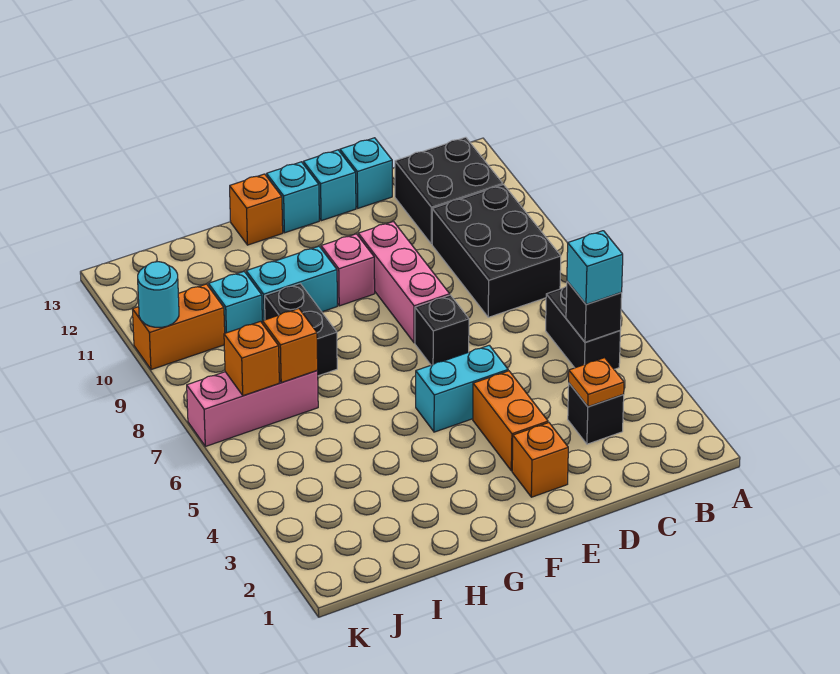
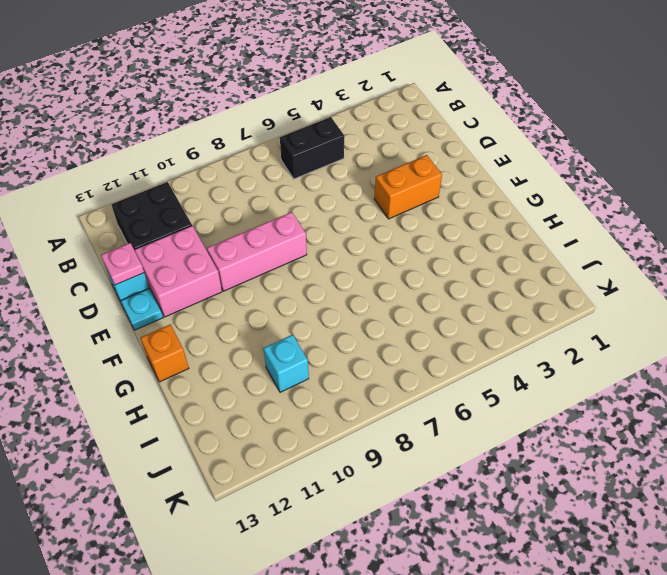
pink 2x2 brick [135,226,222,317] -> none
pink 1x1 plate [101,243,144,285] -> none
cyan 1x1 plate [121,288,163,330] -> cyan 1x1 brick [303,150,356,221]
none -> black 2x3 brick [432,185,561,317]
none -> black 1x1 brick [568,383,624,444]
none -> orange 1x1 brick [512,423,568,497]

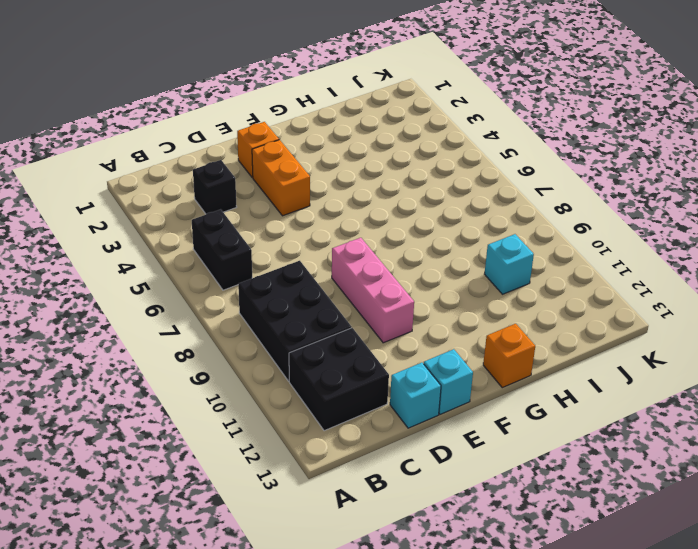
none -> cyan 1x2 brick [416,345,508,432]
none -> black 1x1 brick [415,295,469,365]
none -> pink 1x1 brick [321,234,375,306]

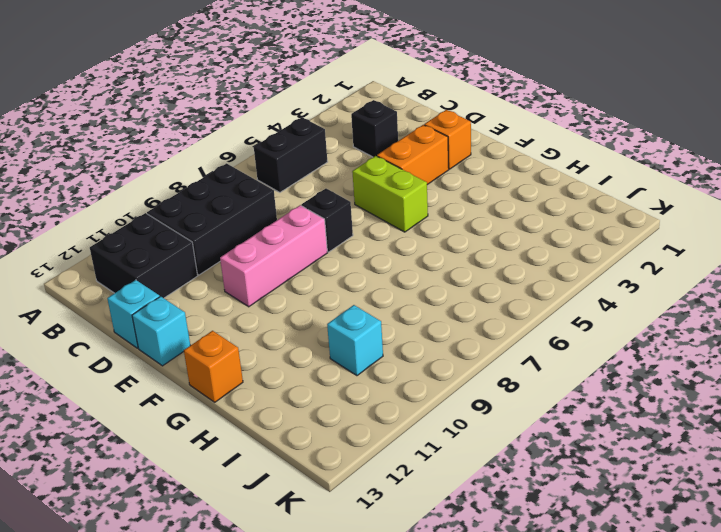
lime 1x2 brick [352,156,428,232] -> cyan 1x2 brick [416,345,508,432]
none -> pink 1x1 brick [321,234,375,306]
none -> cyan 1x1 brick [267,162,319,233]
none -> cyan 1x2 brick [246,246,337,323]

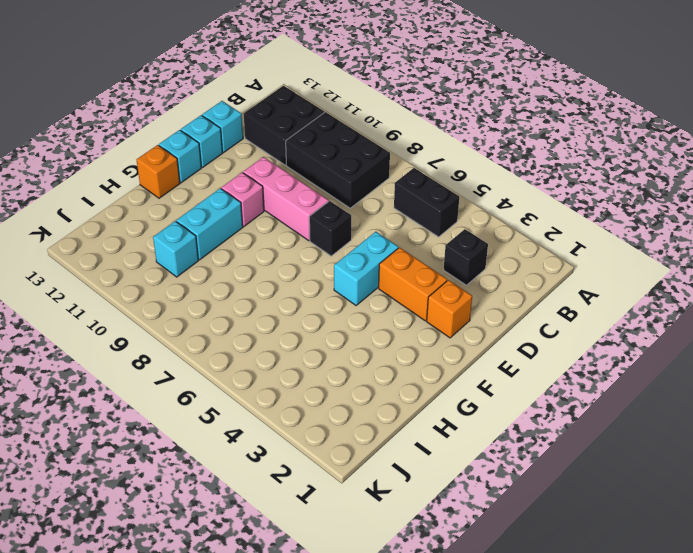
none -> black 1x2 brick [265,284,337,376]
none -> pink 1x3 brick [187,371,318,446]
none -> orange 1x2 brick [132,284,225,370]

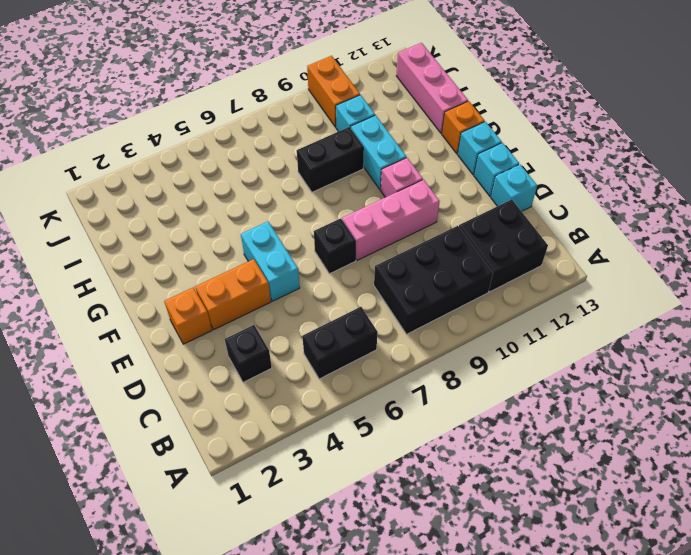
pink 1x3 brick [396,43,468,133] -> pink 1x3 brick moved to [187,371,318,446]
none -> black 1x1 brick [566,281,622,342]
none -> orange 1x1 plate [569,358,624,407]
none -> orange 1x1 brick [262,309,318,382]

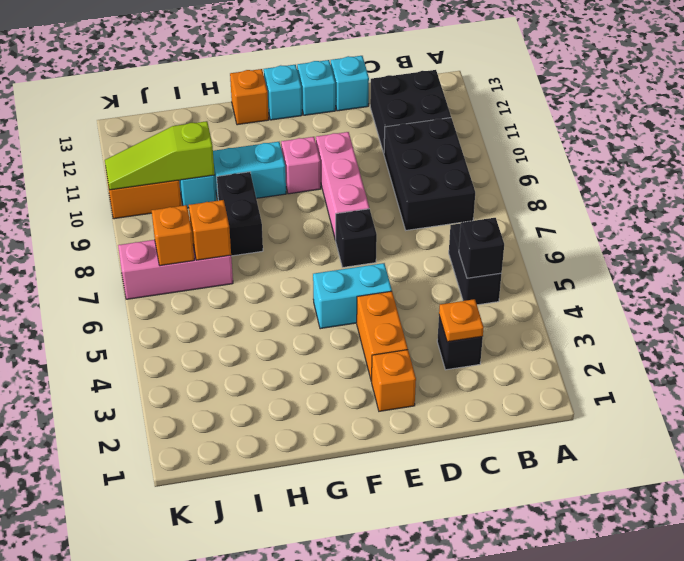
lime 1x3 slope [105,121,215,190] -> cyan 1x1 round brick [138,262,179,327]
none -> cyan 1x1 brick [567,231,623,304]

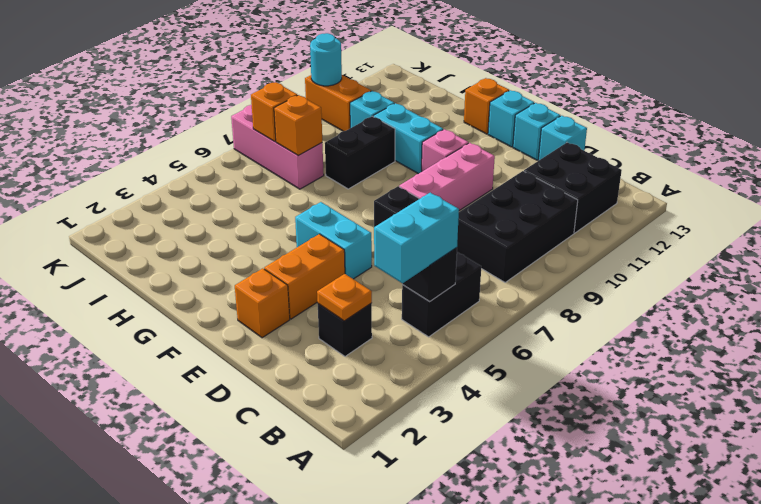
cyan 1x2 brick [374,193,459,284] -> cyan 1x1 brick [567,231,623,304]

